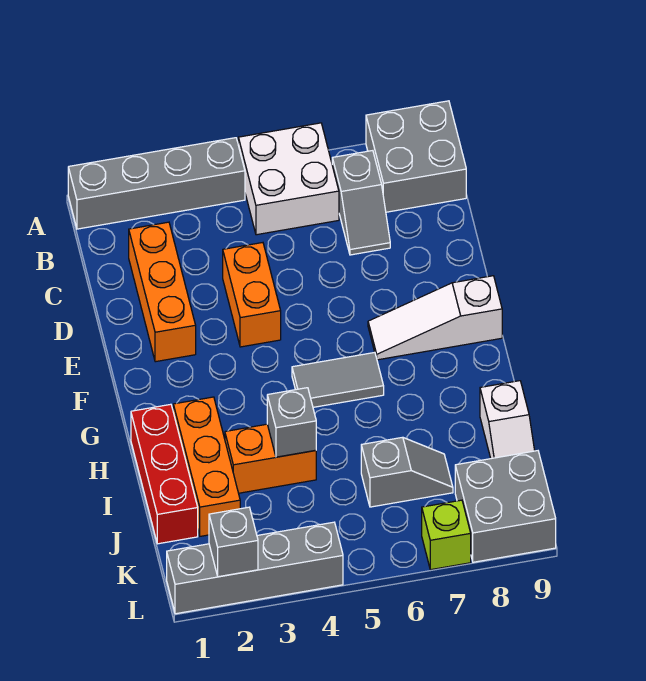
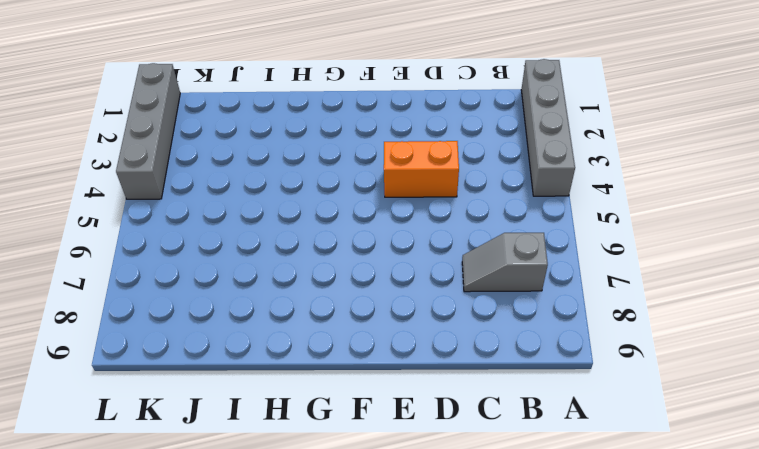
none -> white 2x2 brick [238,123,339,235]
none -> grey 2x2 brick [366,101,466,212]
none -> orange 1x3 brick [129,222,196,362]

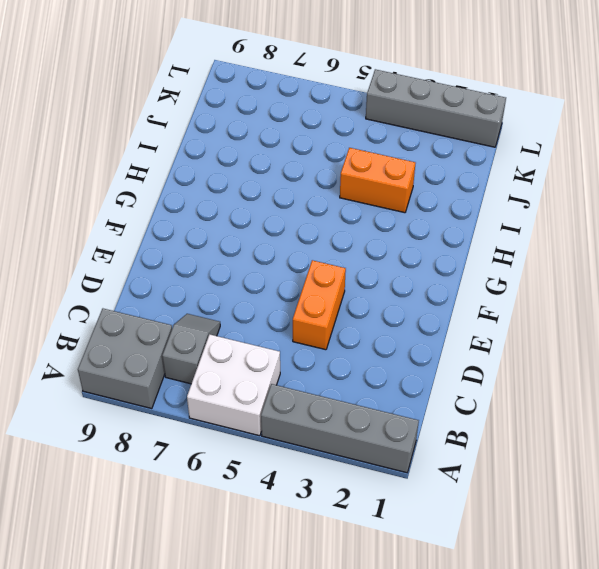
none -> orange 1x3 brick [129,222,196,362]
none -> white 1x3 slope [368,276,502,360]
none -> grey 1x2 tile [292,352,384,407]

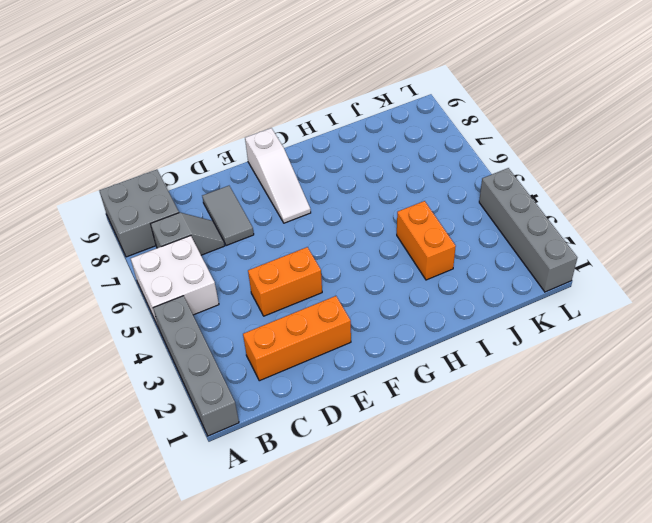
grey 1x2 tile [202,186,254,246] -> grey 1x2 tile moved to [292,352,384,407]
none -> red 1x3 brick [131,404,198,544]
none -> orange 1x3 brick [173,397,240,536]
none -> white 1x2 slope [480,381,535,459]

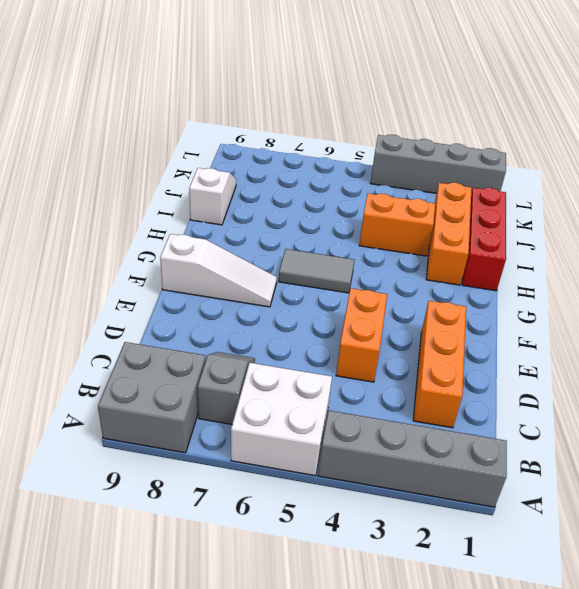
none -> grey 1x2 slope [361,437,453,507]
none -> grey 2x2 brick [455,451,556,562]
none -> lime 1x1 brick [422,500,471,570]

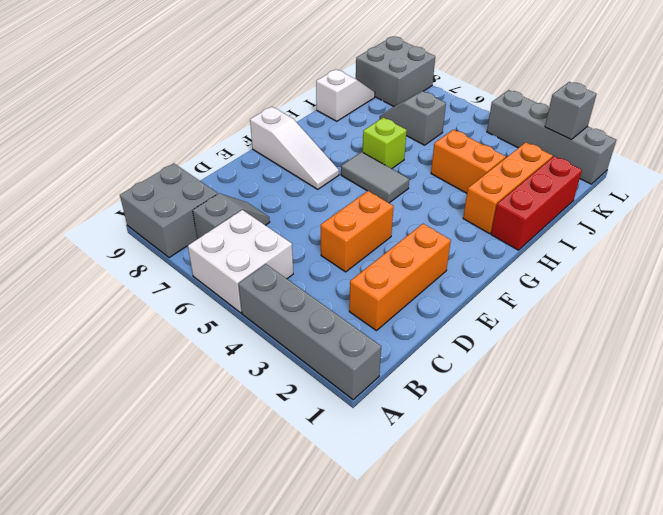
lime 1x1 brick [363,118,407,169] -> lime 1x1 brick moved to [422,500,471,570]
none -> grey 1x1 brick [267,388,316,457]

